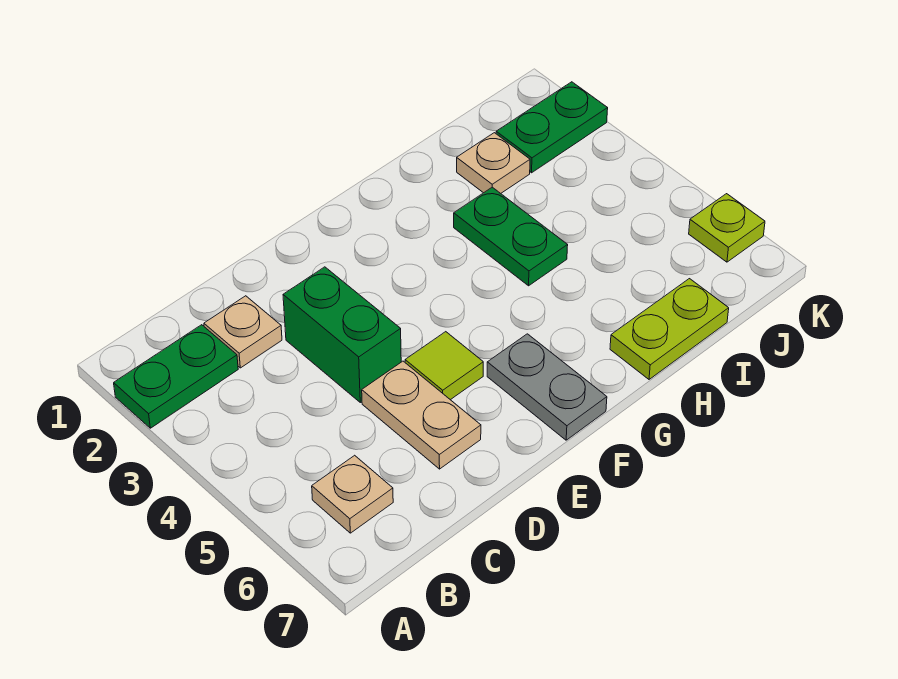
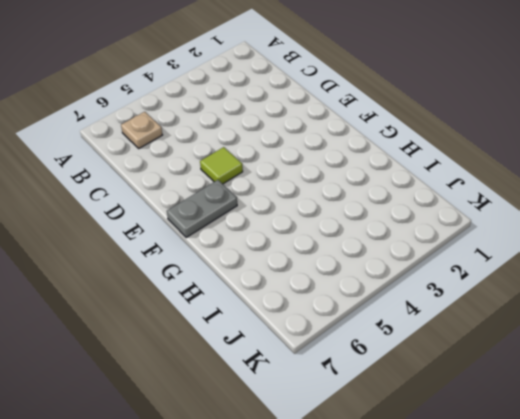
none -> green 1x2 plate [114,325,238,428]
none -> tan 1x1 plate [204,296,282,368]
none -> green 1x2 brick [283,267,401,402]

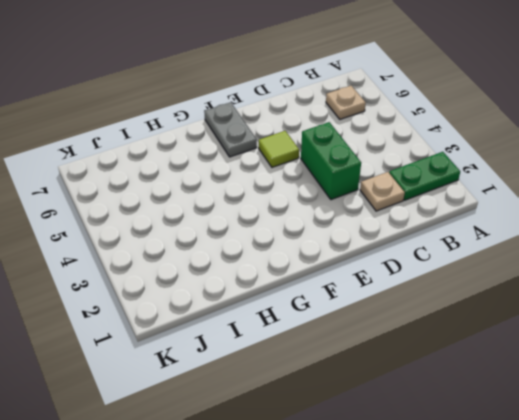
none -> tan 1x2 plate [362,361,481,469]
none -> green 1x2 plate [454,187,568,286]
none -> lime 1x2 plate [610,279,729,379]

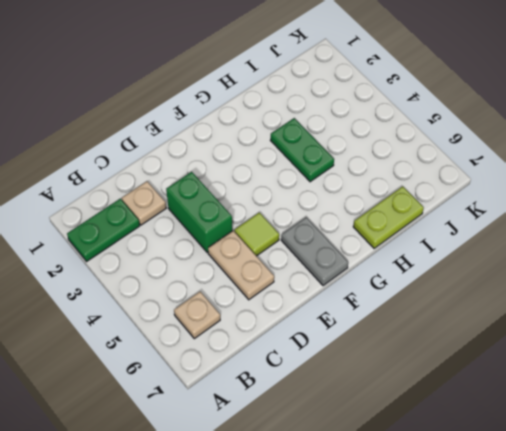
none -> tan 1x1 plate [457,133,530,193]
none -> green 1x2 plate [496,82,608,173]
none -> lime 1x1 plate [689,194,765,262]

